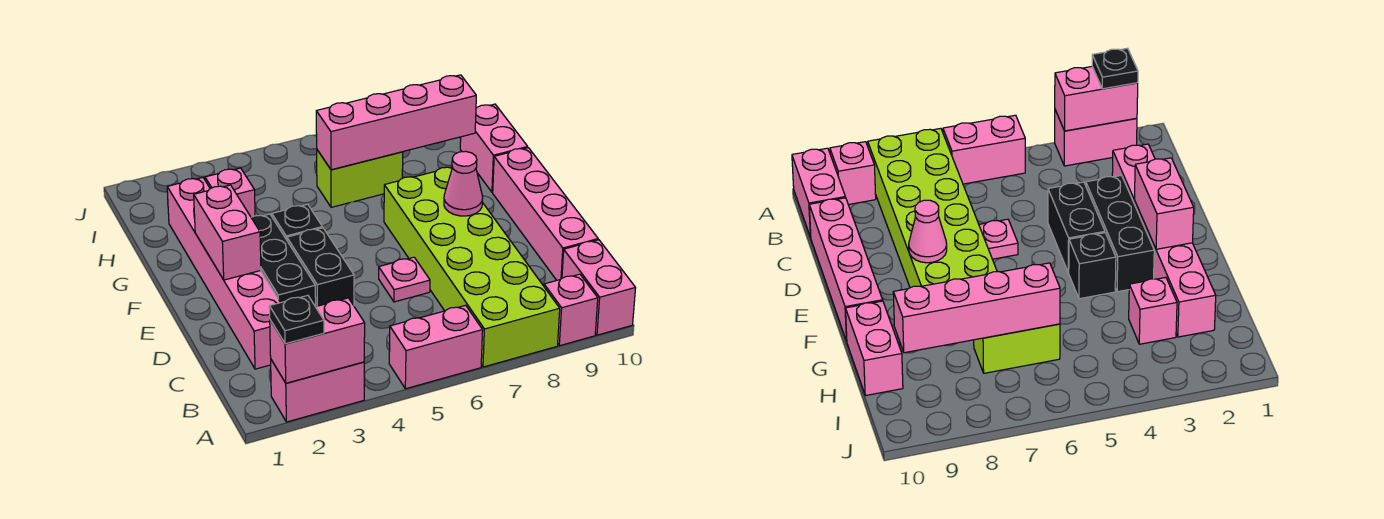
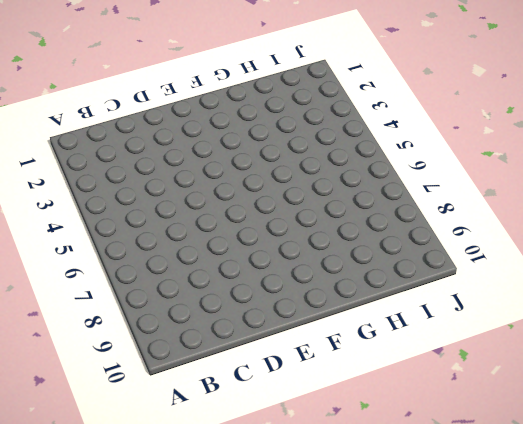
none -> pink 1x2 brick [271,360,364,422]
none -> pink 1x2 brick [389,305,483,389]
none -> lime 2x6 brick [384,167,560,367]

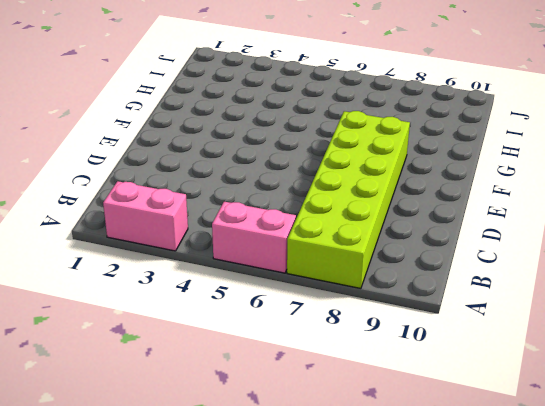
none -> pink 1x1 brick [544,274,598,346]
none -> pink 1x2 brick [562,240,636,335]
none -> pink 1x6 brick [167,178,281,369]

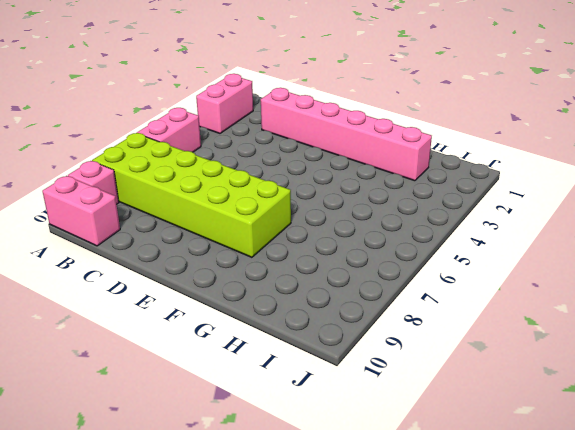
none -> pink 1x4 brick [493,148,598,280]
none -> black 1x3 brick [251,214,316,307]
none -> black 1x2 brick [287,228,354,306]

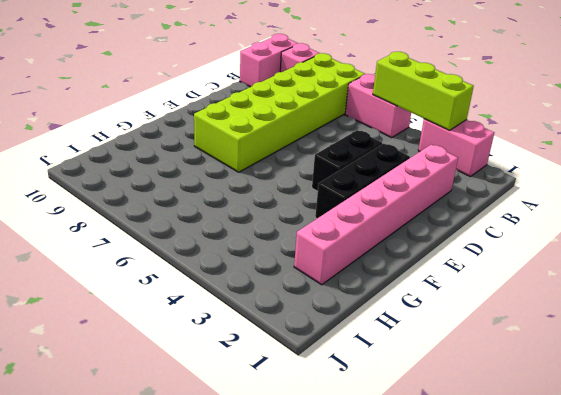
lime 1x3 brick [373,52,474,130] -> pink 1x2 brick [270,298,365,383]
none -> pink 1x4 brick [493,148,598,280]
none -> pink 1x1 plate [379,257,430,302]
none -> black 1x1 brick [272,204,322,240]

